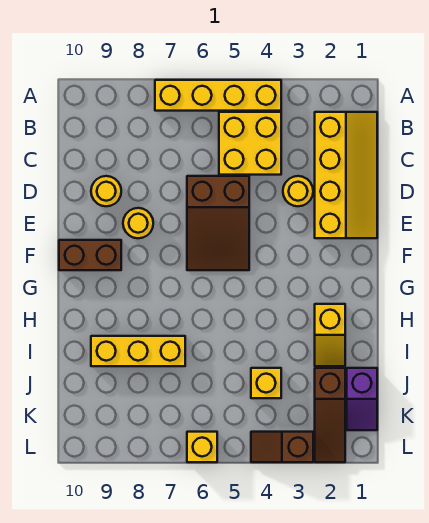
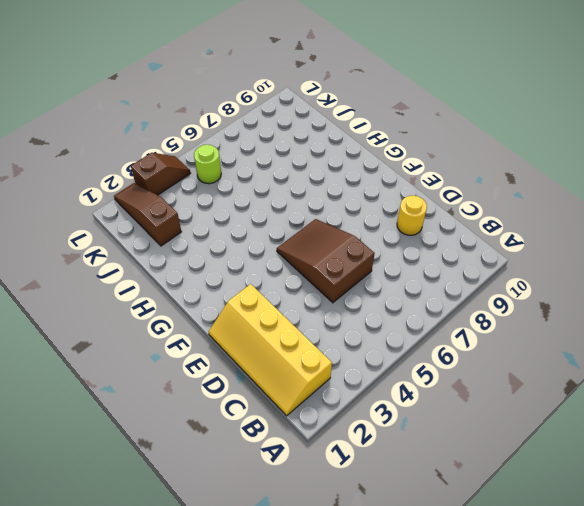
lime 1x1 round brick [194,145,221,184] -> none
none -> yellow 1x4 brick [155,80,281,111]
none -> yellow 2x2 brick [219,112,281,175]
none -> yellow 1x1 round brick [283,176,313,206]

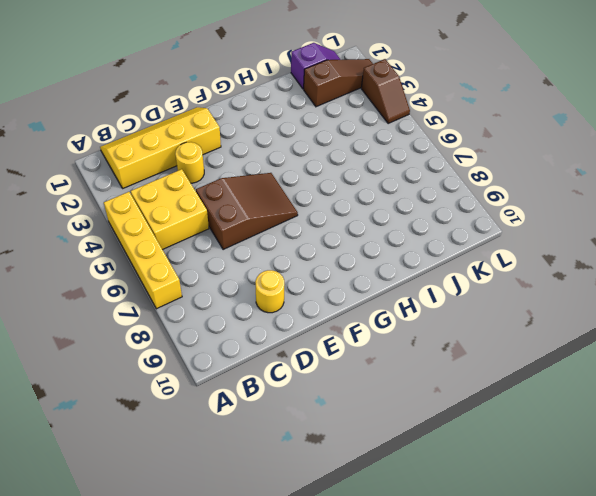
none -> yellow 1x1 round brick [123,208,153,238]
none -> brown 1x2 brick [59,240,121,270]
none -> yellow 1x2 slope [315,304,345,366]

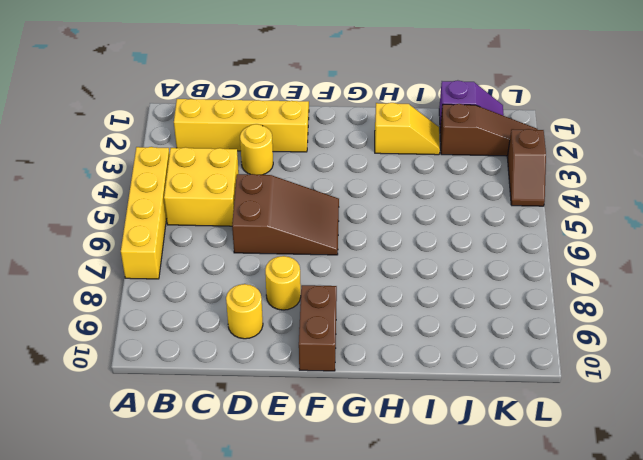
none -> yellow 1x3 brick [91,336,185,366]
none -> yellow 1x1 brick [251,368,281,398]
none -> yellow 1x1 brick [187,432,217,462]

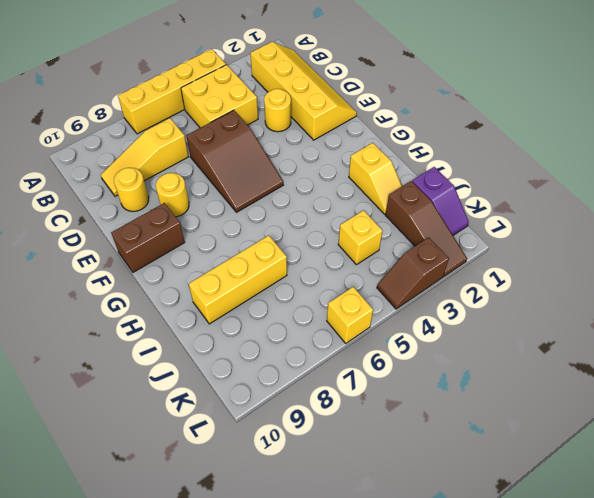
yellow 1x3 slope [101,118,189,196] -> none

